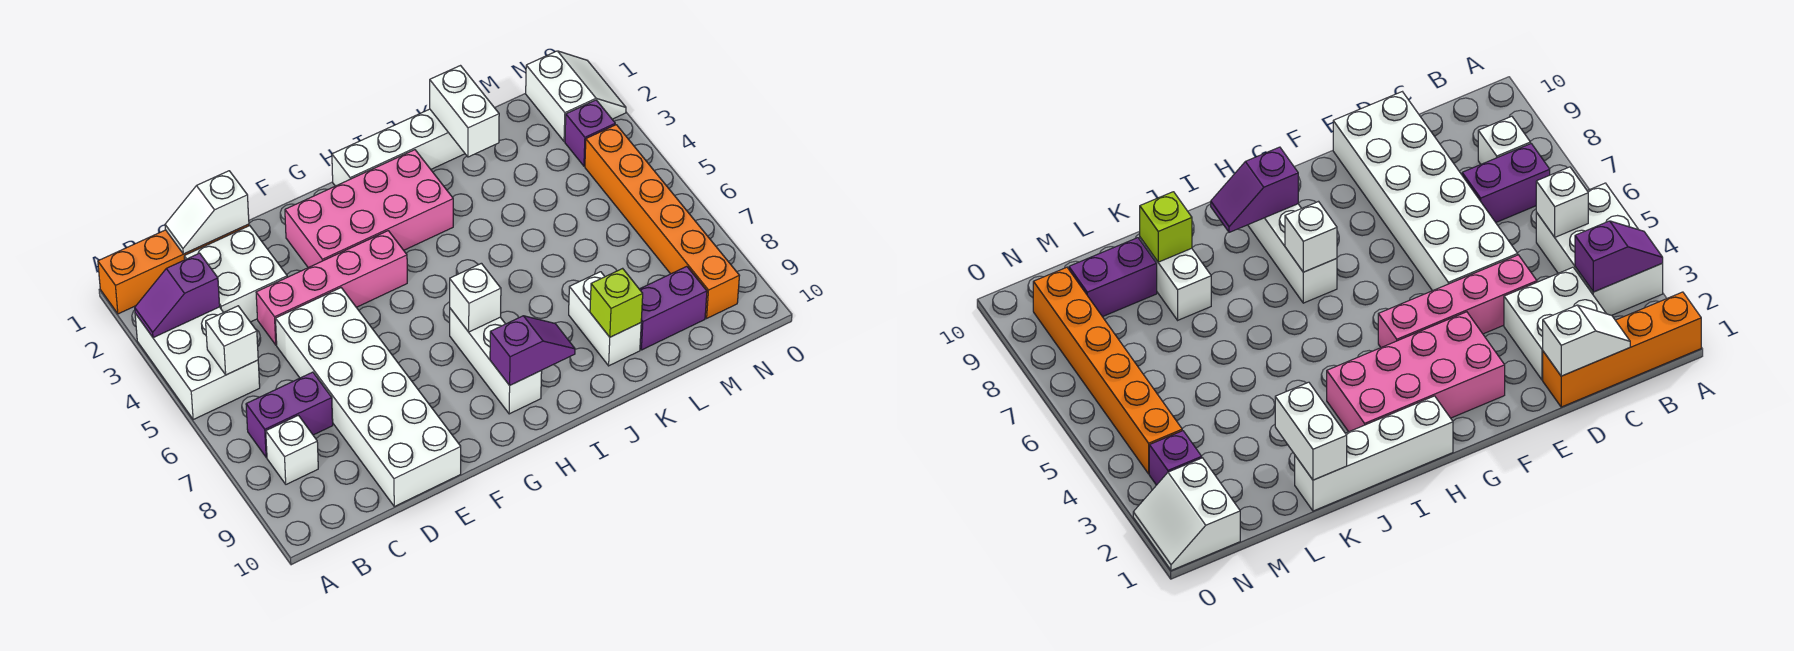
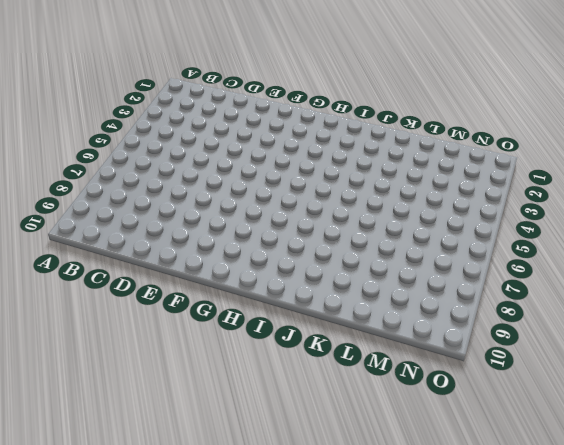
none -> orange 1x4 brick [98,224,249,314]
none -> white 2x3 brick [135,307,260,419]
none -> purple 1x2 brick [246,372,333,457]

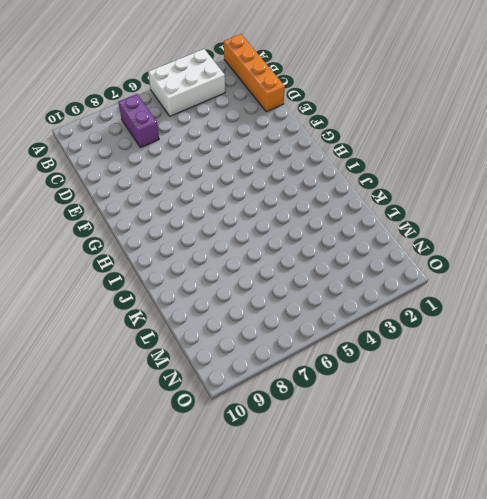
none -> white 1x1 brick [266,415,318,484]
none -> white 2x2 brick [184,226,287,322]
none -> pink 1x4 brick [256,231,407,345]

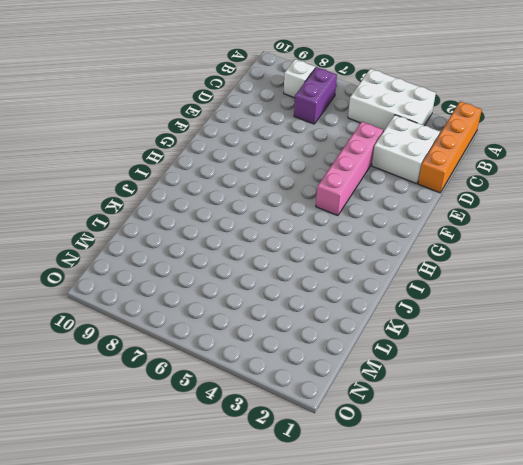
none -> white 2x6 brick [275,288,461,506]
none -> pink 2x4 brick [285,150,453,268]
none -> white 1x4 brick [332,109,465,186]

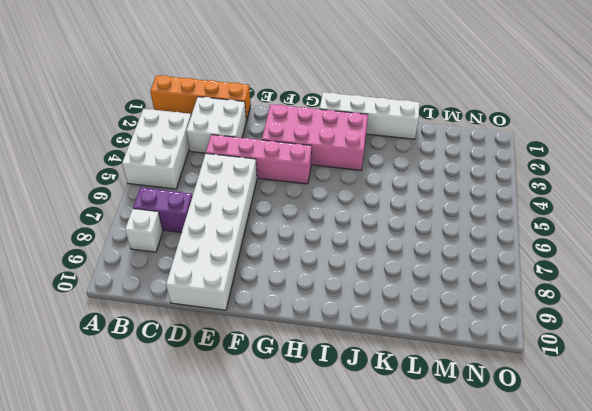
none -> white 1x3 brick [450,309,542,414]
none -> white 1x2 brick [569,272,641,366]
none -> purple 1x2 brick [640,266,707,350]

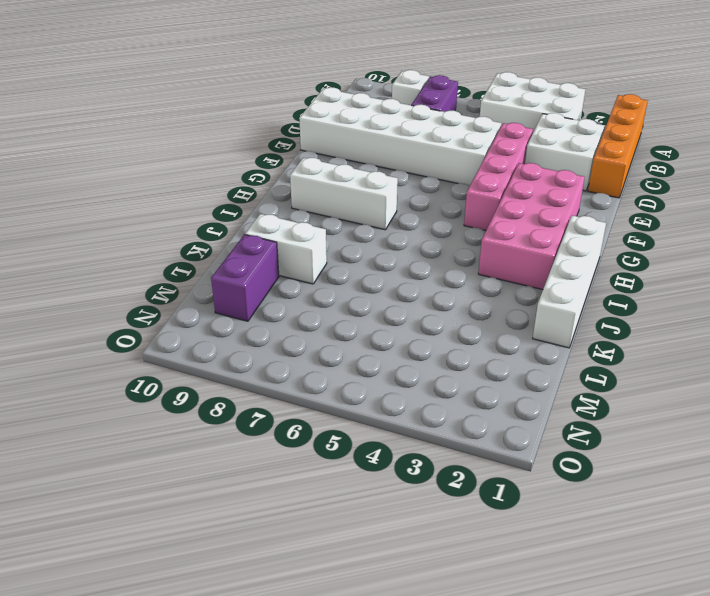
none -> white 2x2 slope [526,51,626,141]
none -> purple 1x1 brick [565,100,615,166]
none -> orange 1x6 brick [585,125,740,318]

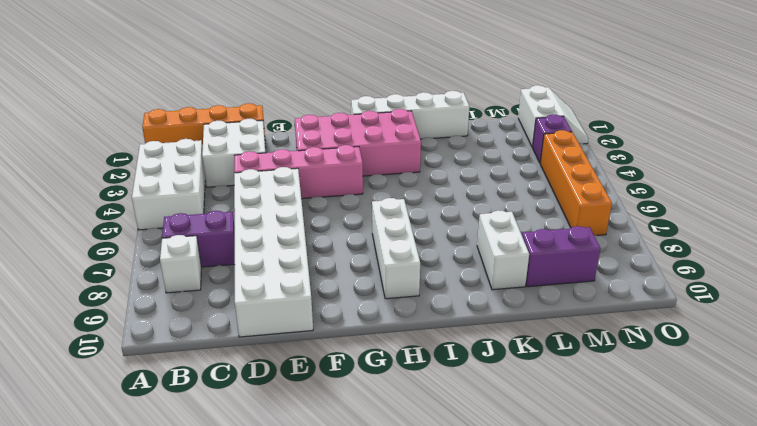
orange 1x4 brick [540,130,612,236] -> orange 1x6 brick [585,125,740,318]
none -> purple 1x2 slope [135,253,220,338]
none -> white 1x1 brick [206,306,258,375]
none -> white 1x2 slope [165,171,249,254]

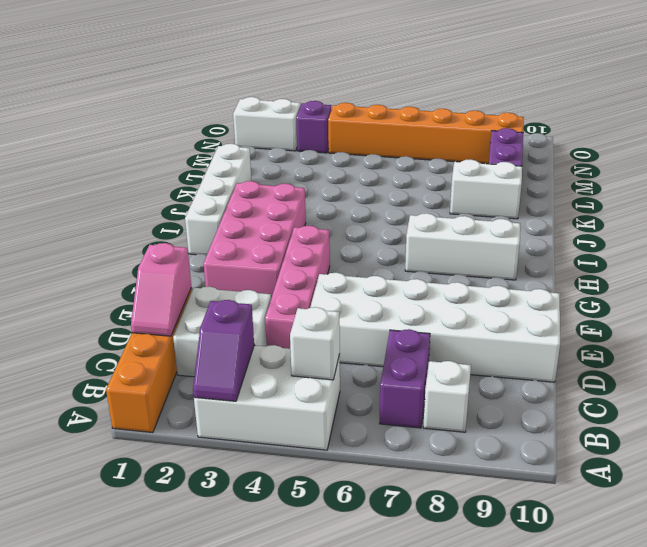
pink 1x2 slope [131,243,191,336] -> white 1x2 slope [165,171,249,254]
none -> white 1x1 brick [450,263,501,332]
none -> purple 1x2 slope [490,316,575,385]
none -> white 1x2 brick [430,66,499,157]

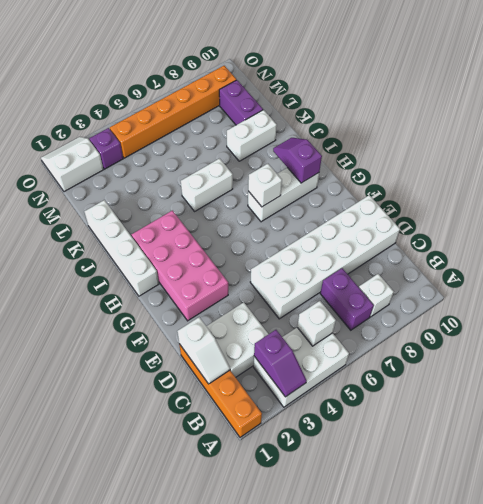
white 1x2 brick [181,159,233,211] -> white 1x2 brick moved to [430,66,499,157]
none -> pink 1x4 brick [256,231,407,345]
none -> lime 1x1 brick [590,268,643,337]

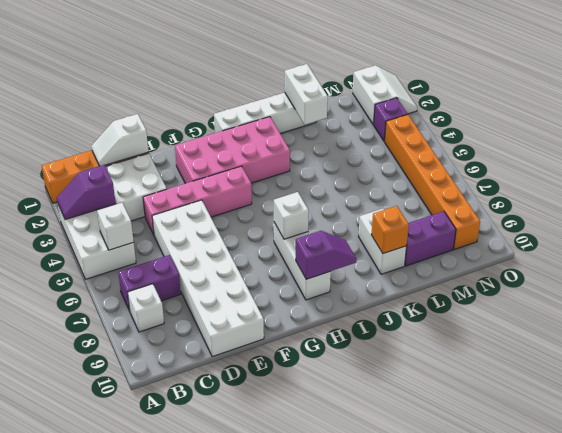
orange 1x1 brick [371,206,409,254] -> lime 1x1 brick [590,268,643,337]

